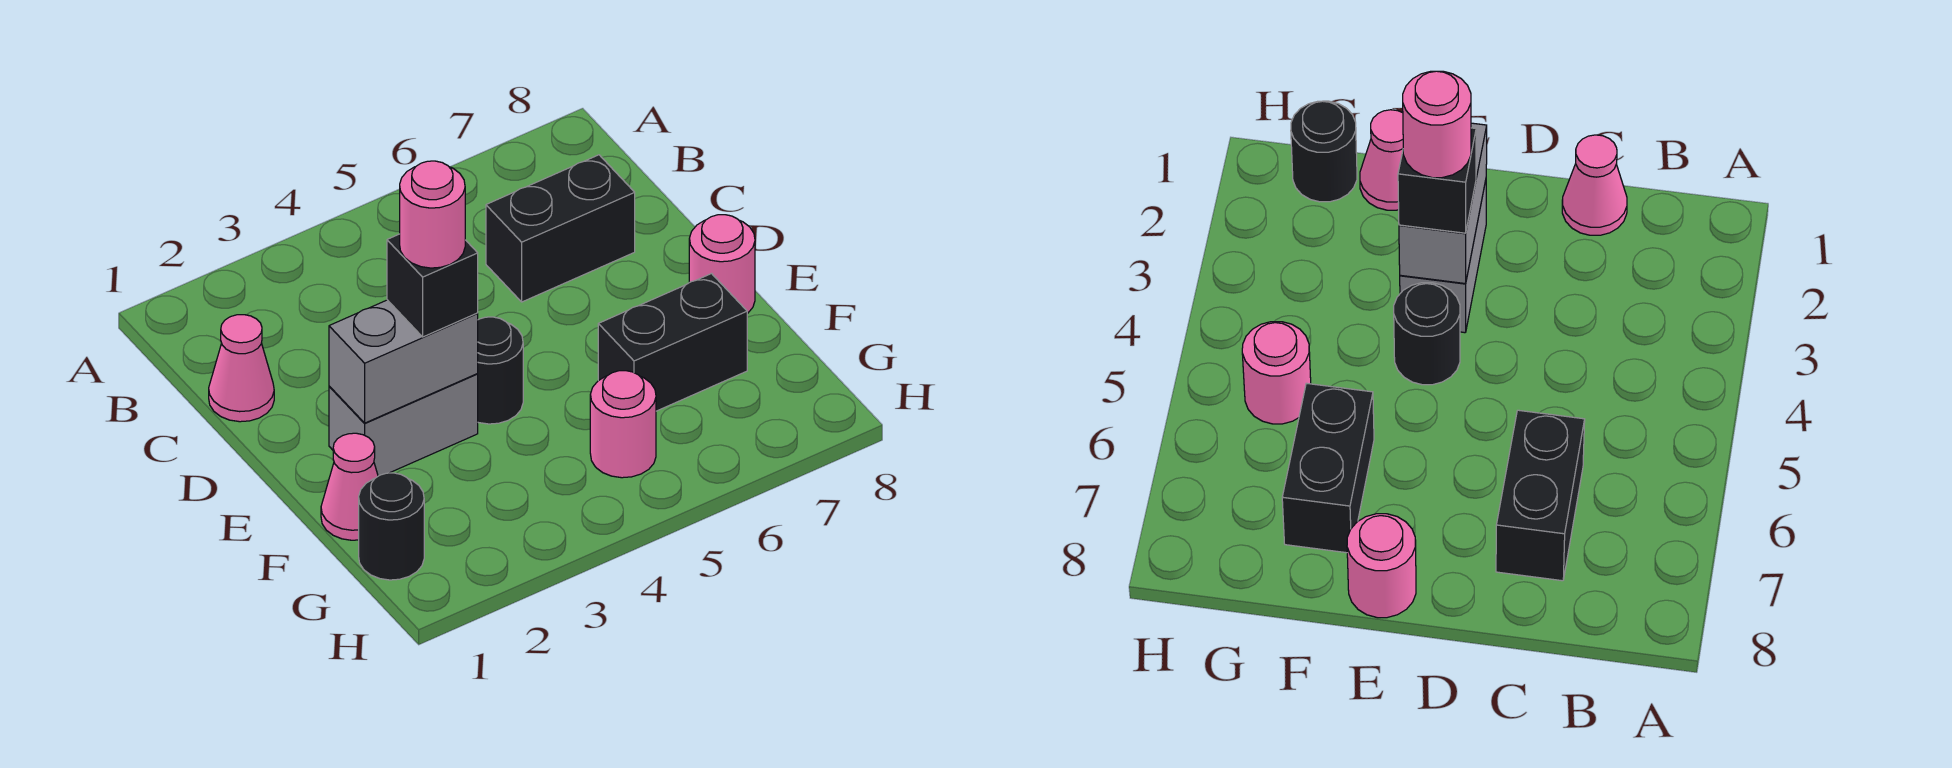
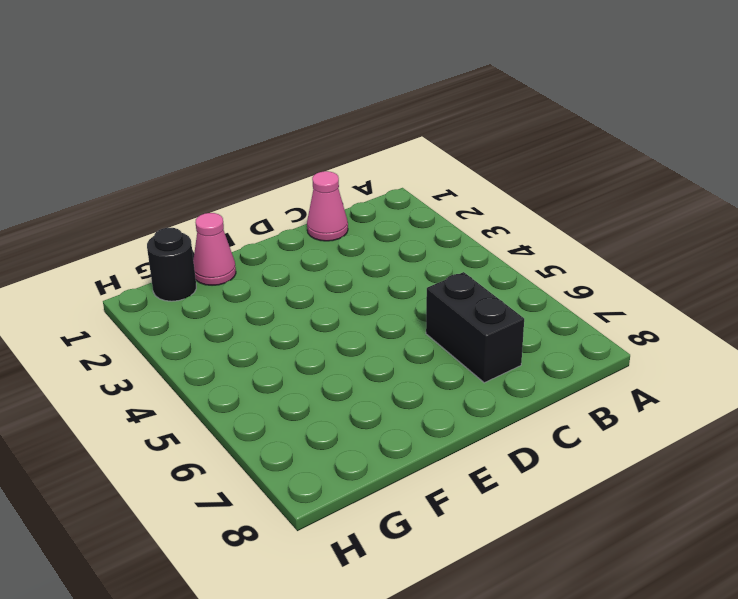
none -> grey 1x2 brick [329,374,478,476]
none -> black 1x1 round brick [478,317,523,424]
none -> pink 1x1 round brick [689,215,755,314]

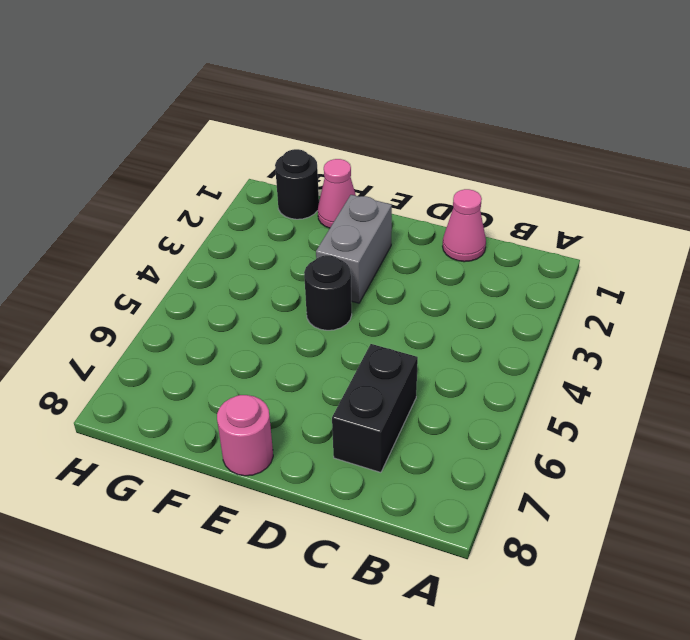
none -> black 1x2 brick [598,274,747,411]
none -> pink 1x1 round brick [590,371,656,478]
none -> grey 1x2 brick [329,300,478,423]

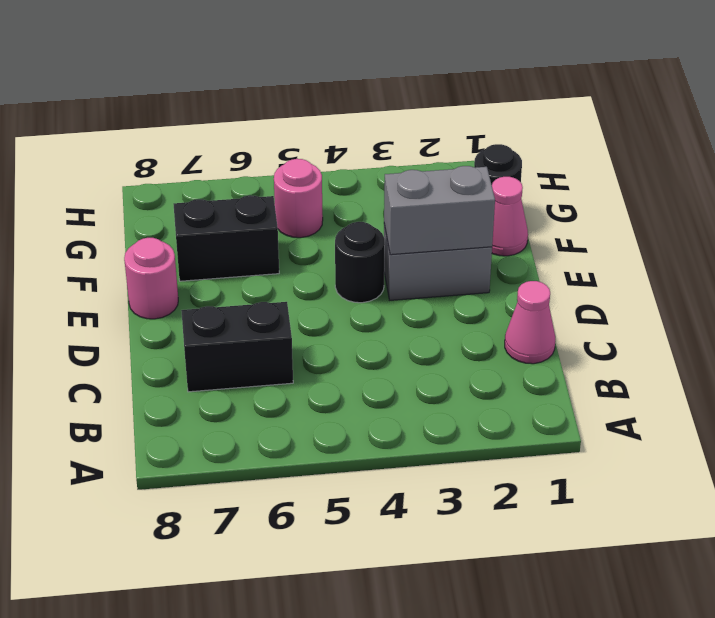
none -> black 1x1 brick [387,234,478,337]
none -> pink 1x1 round brick [400,161,465,268]

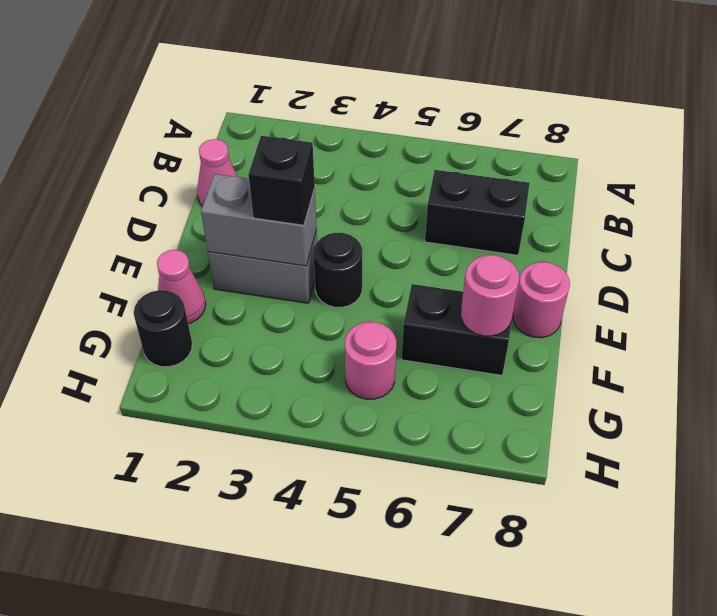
pink 1x1 round brick [461,255,519,336] -> pink 1x1 round brick moved to [400,161,465,268]

